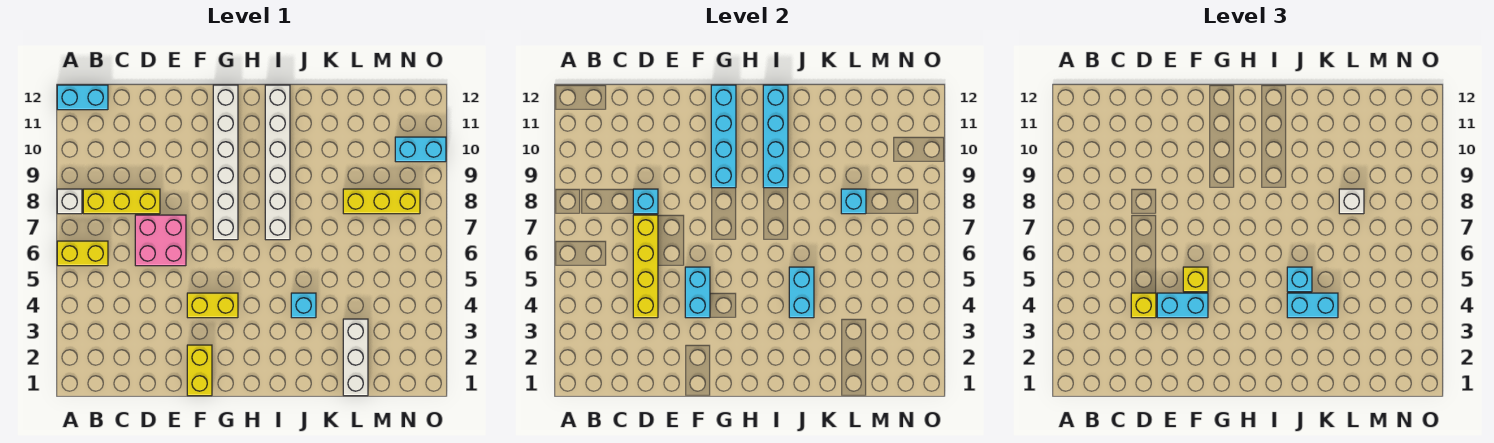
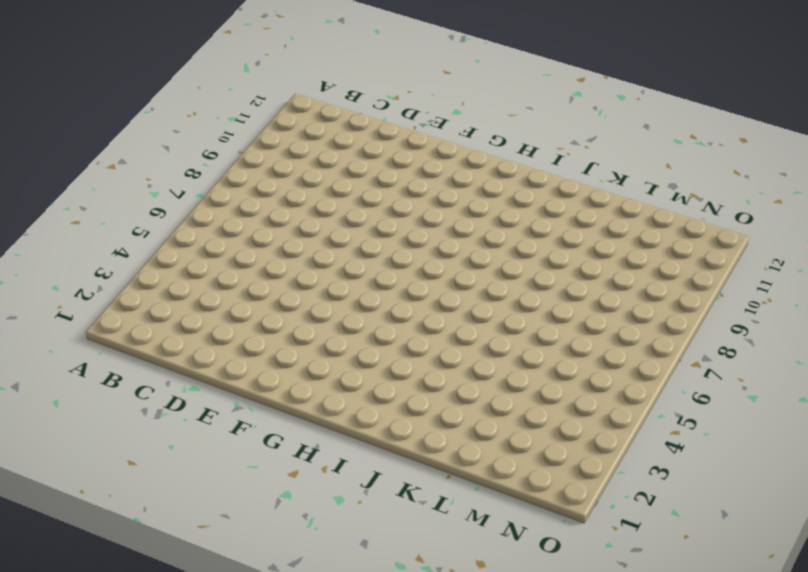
none -> yellow 1x2 brick [57,241,108,266]
none -> white 1x1 brick [57,189,82,214]
none -> cyan 1x2 brick [57,85,108,110]

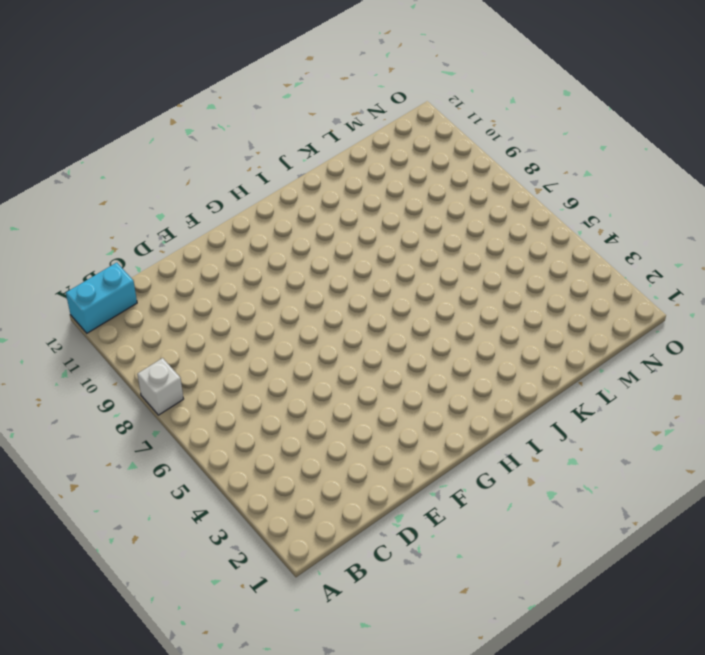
none -> yellow 1x2 brick [57,241,108,266]
none -> yellow 1x3 brick [83,189,160,214]
none -> pink 2x2 brick [135,215,186,266]

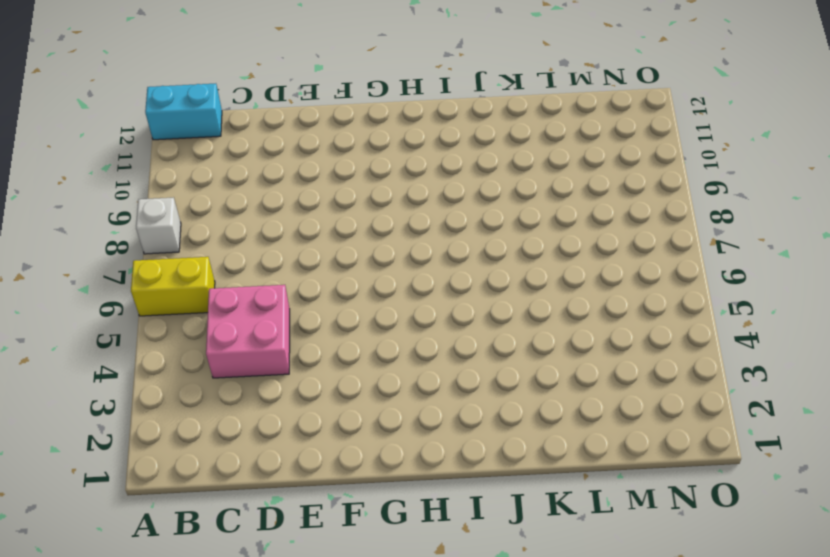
pink 2x2 brick [206,285,290,378] -> pink 2x2 brick moved to [135,215,186,266]
none -> yellow 1x3 brick [83,189,160,214]
none -> yellow 1x2 brick [187,345,212,396]
none -> yellow 1x2 brick [187,293,238,318]

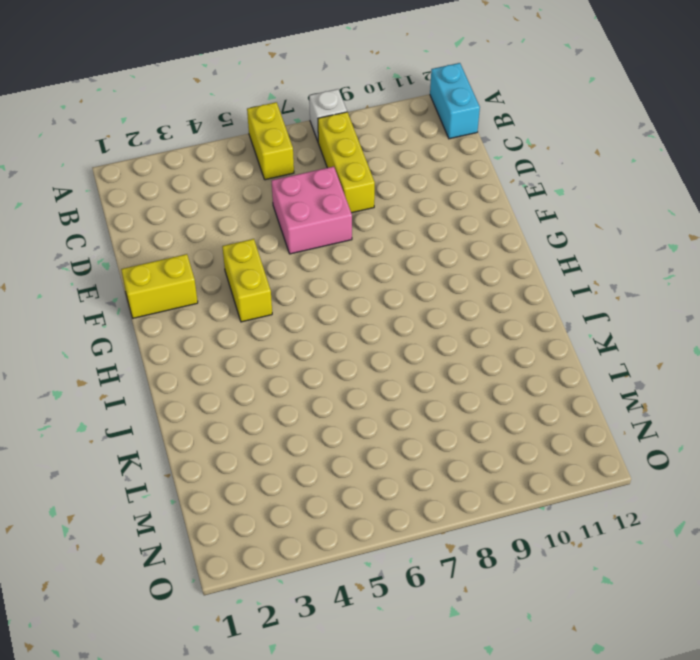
none -> white 1x6 brick [213,85,238,240]
none -> white 1x6 brick [265,85,290,240]
none -> cyan 1x1 brick [291,293,316,318]

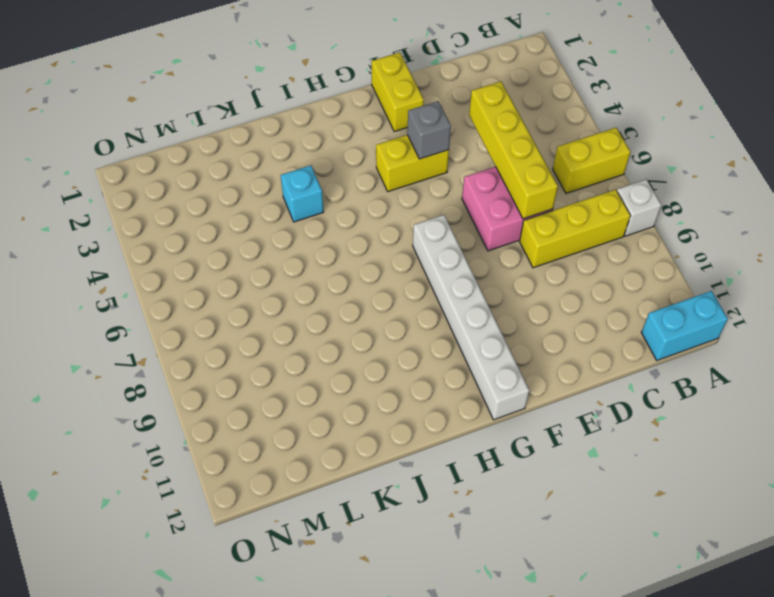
grey 1x1 brick [407,101,451,159] -> cyan 1x2 brick [685,267,710,318]
none -> white 1x6 brick [265,85,290,240]
none -> white 1x3 brick [343,319,368,396]
none -> yellow 1x3 brick [343,189,420,214]

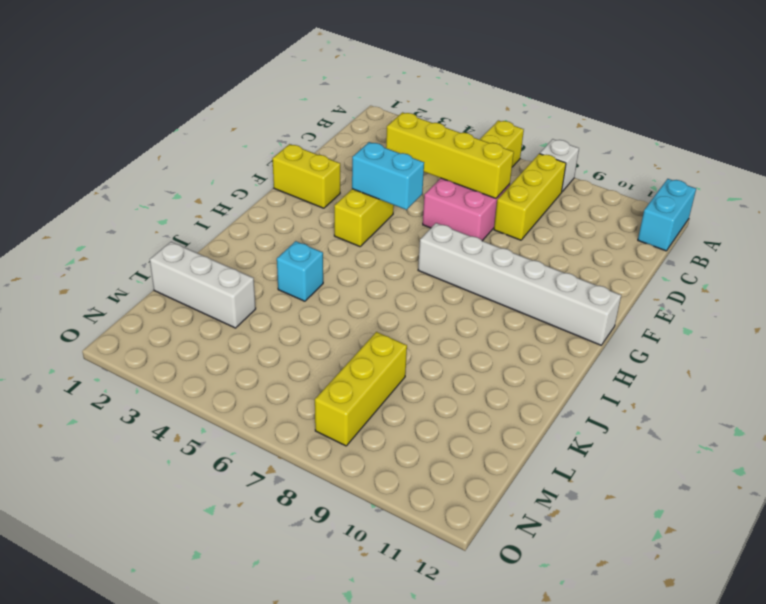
none -> white 1x6 brick [265,85,290,240]
none -> cyan 1x2 brick [395,137,446,162]
none -> cyan 1x1 brick [633,189,658,214]

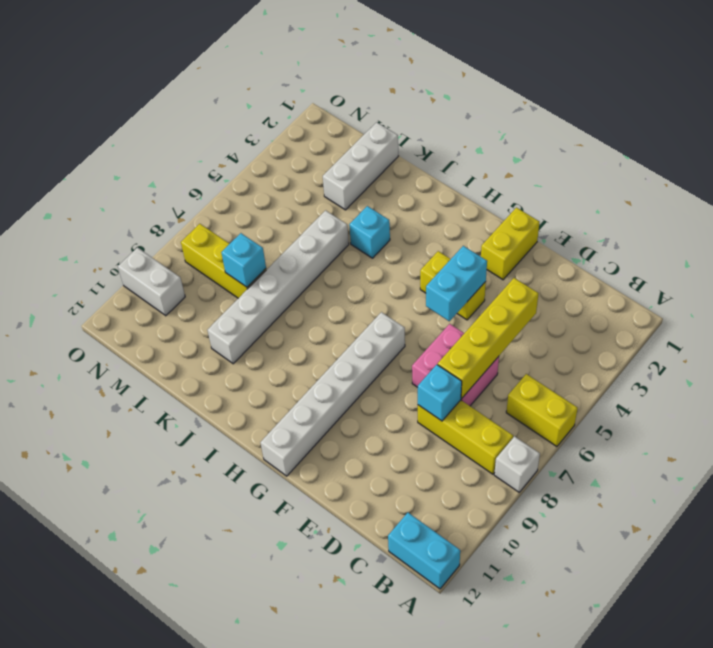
white 1x6 brick [207,210,349,364] -> white 1x6 brick moved to [265,85,290,240]
white 1x2 brick [118,248,185,316] -> cyan 1x2 brick [395,137,446,162]
none -> cyan 1x4 brick [711,85,736,188]
none -> cyan 1x4 brick [763,85,788,188]
none -> cyan 1x2 brick [789,267,814,318]

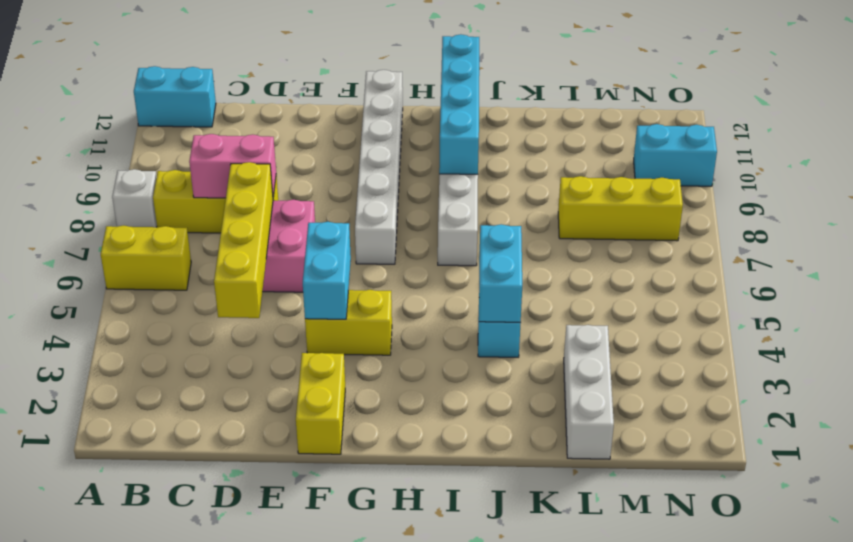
pink 1x2 brick [189,134,276,198] -> cyan 1x1 brick [633,189,658,214]
none -> cyan 1x4 brick [711,85,736,188]
none -> cyan 1x1 brick [841,189,866,214]
none -> yellow 1x1 brick [1131,293,1156,318]

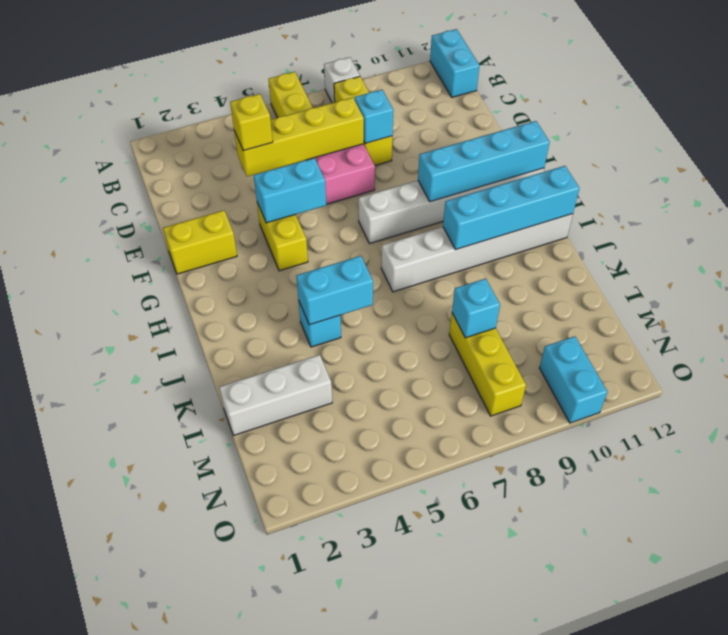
none -> cyan 1x2 brick [1157,293,1208,318]
none -> yellow 1x1 brick [1183,267,1208,292]
none -> cyan 1x2 brick [1287,293,1338,318]

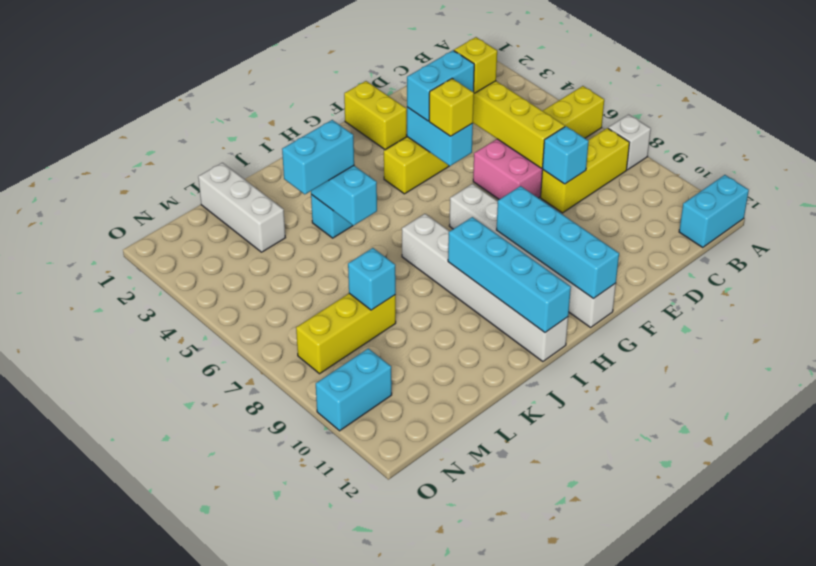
none -> cyan 1x1 brick [1287,267,1312,292]
none -> white 1x1 brick [1339,189,1364,214]

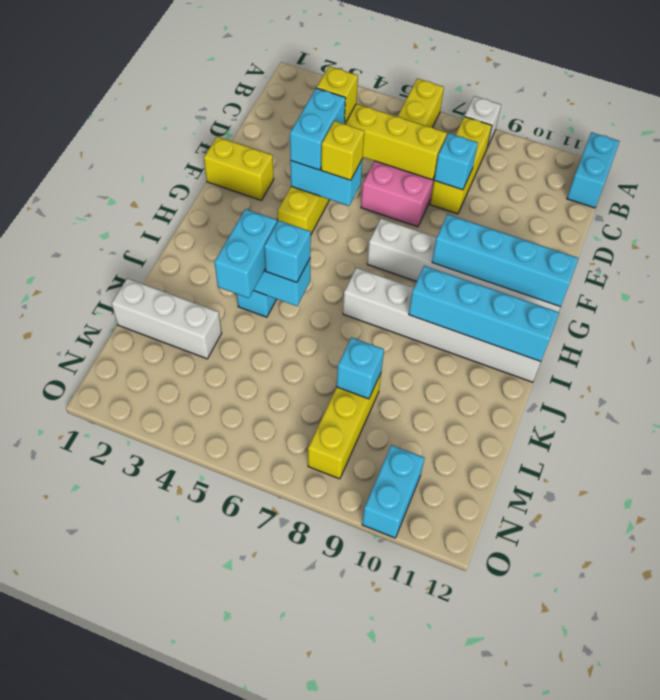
none -> white 1x1 brick [1339,189,1364,214]

